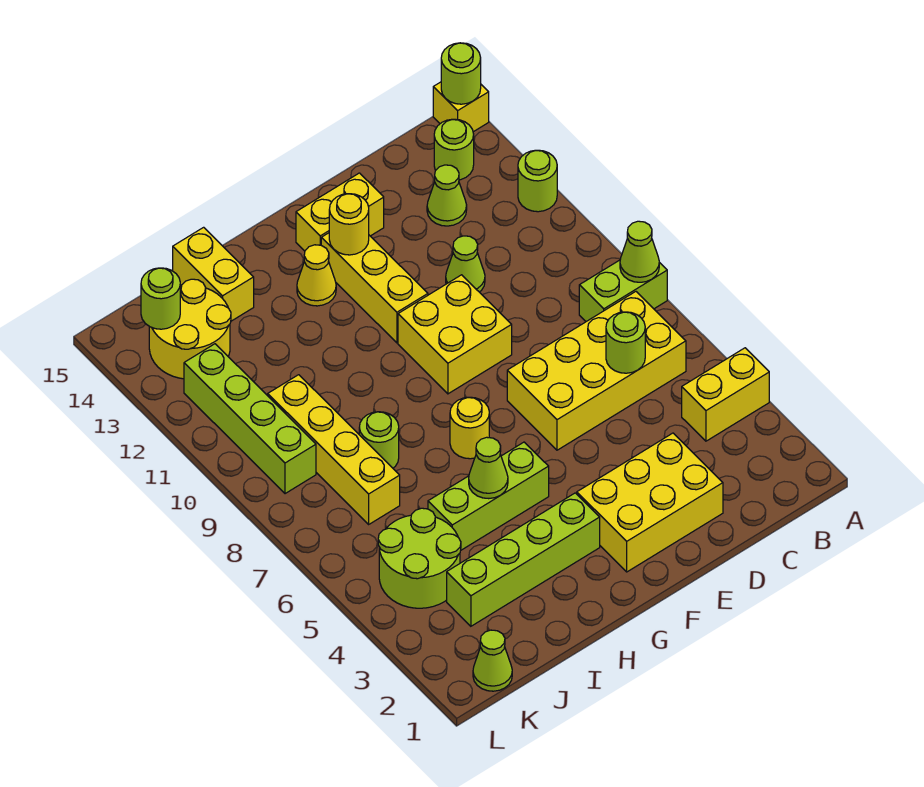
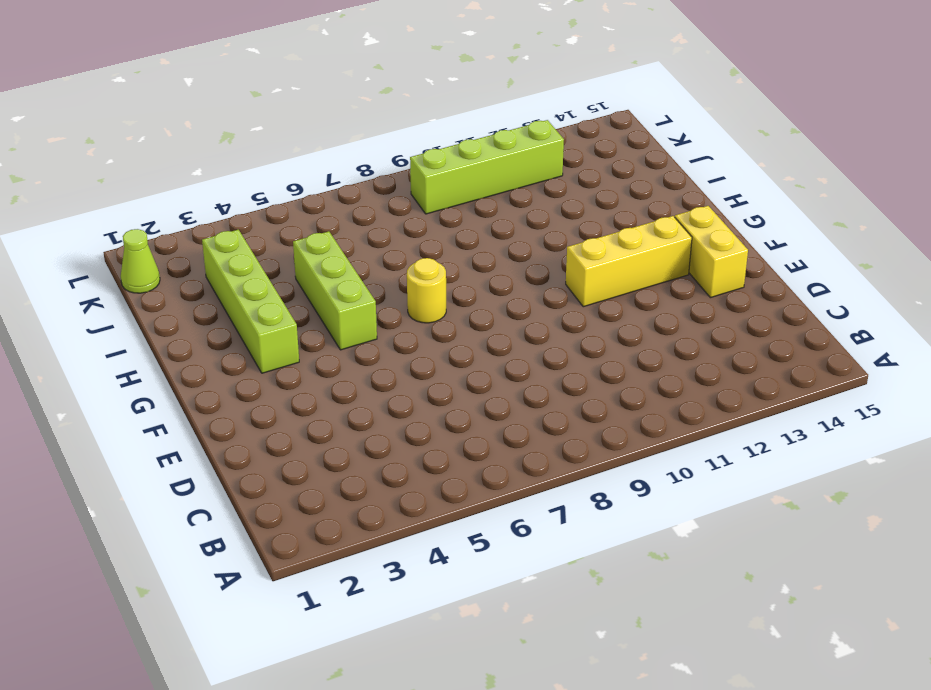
none -> yellow 1x2 brick [682,348,769,441]
none -> lime 1x2 brick [579,260,667,322]
none -> lime 1x1 round brick [518,150,557,212]

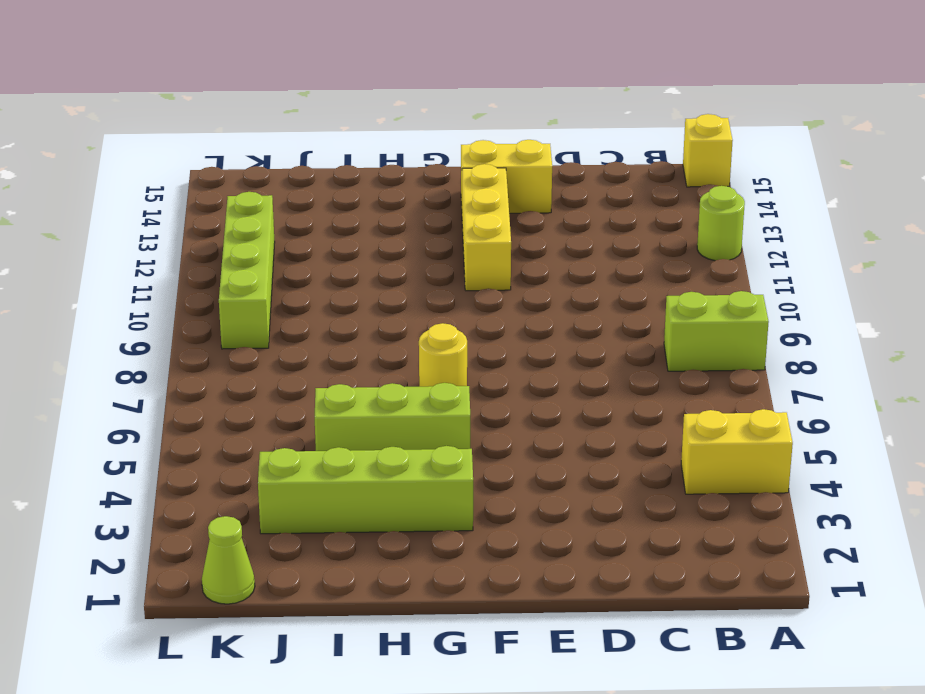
none -> yellow 2x4 brick [507,292,686,450]
none -> lime 1x1 round brick [434,119,474,180]
none -> lime 1x1 cone [427,165,467,226]

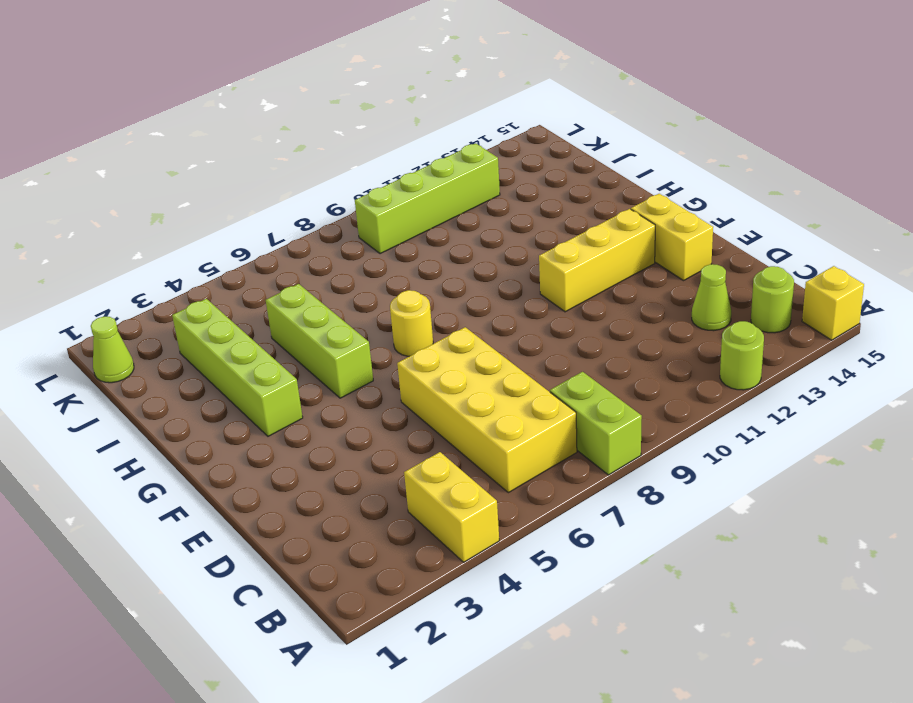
none -> yellow 2x3 brick [577,433,723,572]
none -> lime 1x1 cone [446,236,485,292]
none -> yellow 2x2 brick [398,275,512,394]

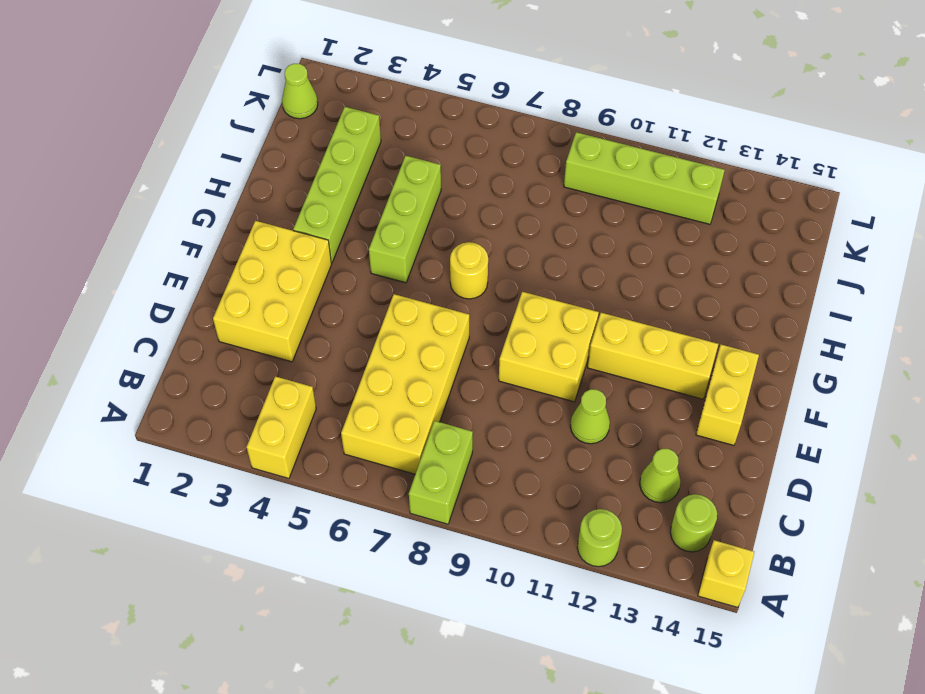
none -> yellow 1x1 cone [297,245,336,306]
none -> lime 1x1 round brick [359,412,399,468]
none -> yellow 1x2 brick [173,227,254,321]

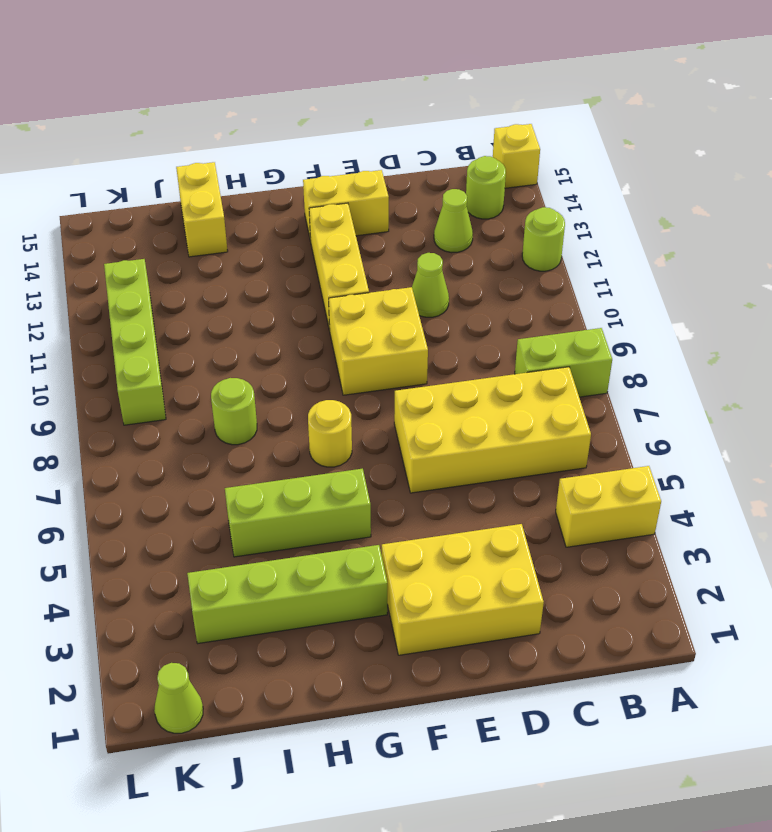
none -> yellow 1x1 cone [297,245,336,306]
none -> lime 2x2 round brick [378,508,461,608]
none -> yellow 1x4 brick [268,375,400,524]

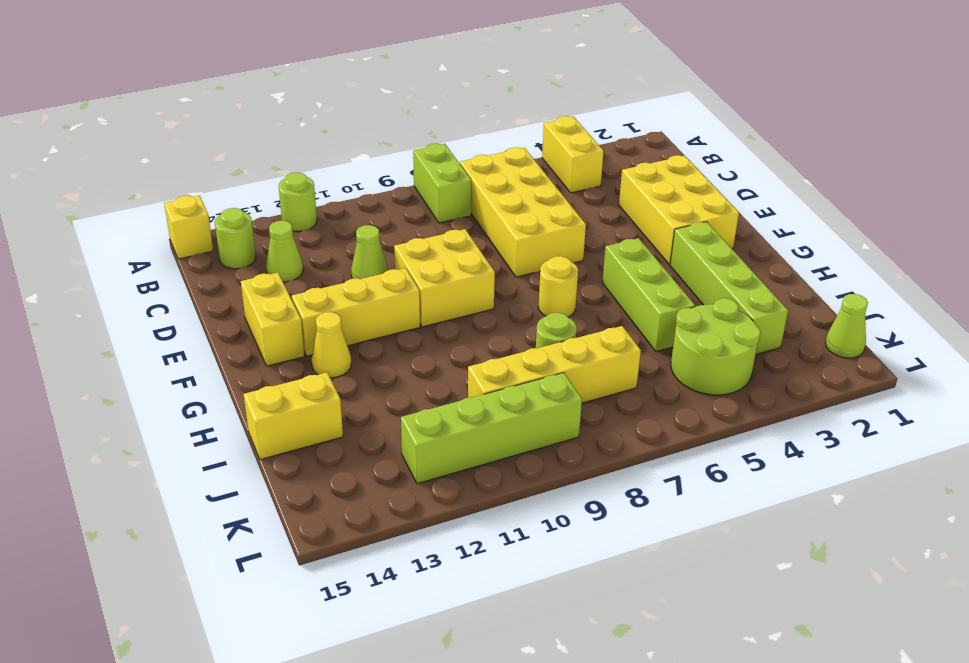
none -> yellow 2x2 round brick [149,279,231,379]
none -> lime 1x1 cone [620,221,659,282]
none -> lime 1x1 round brick [441,43,481,104]

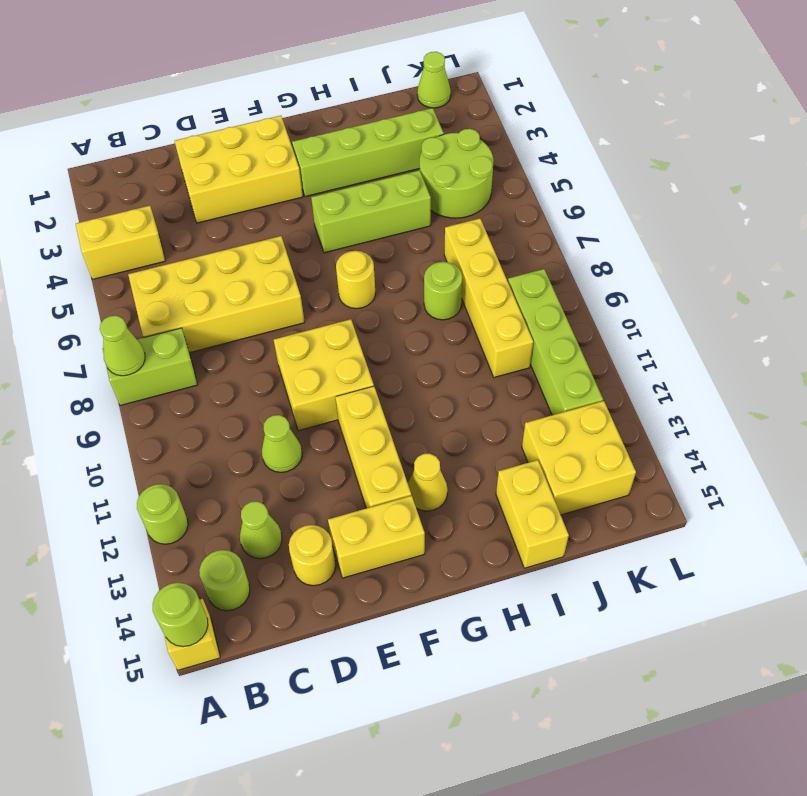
yellow 1x1 round brick [289,525,335,586] -> yellow 1x1 round brick moved to [329,194,369,255]
yellow 2x2 brick [522,401,636,515] -> yellow 2x2 round brick [149,279,231,379]
none -> lime 1x1 round brick [606,312,645,373]
none -> lime 1x1 cone [469,437,508,499]
none -> lime 1x1 round brick [141,268,180,329]

